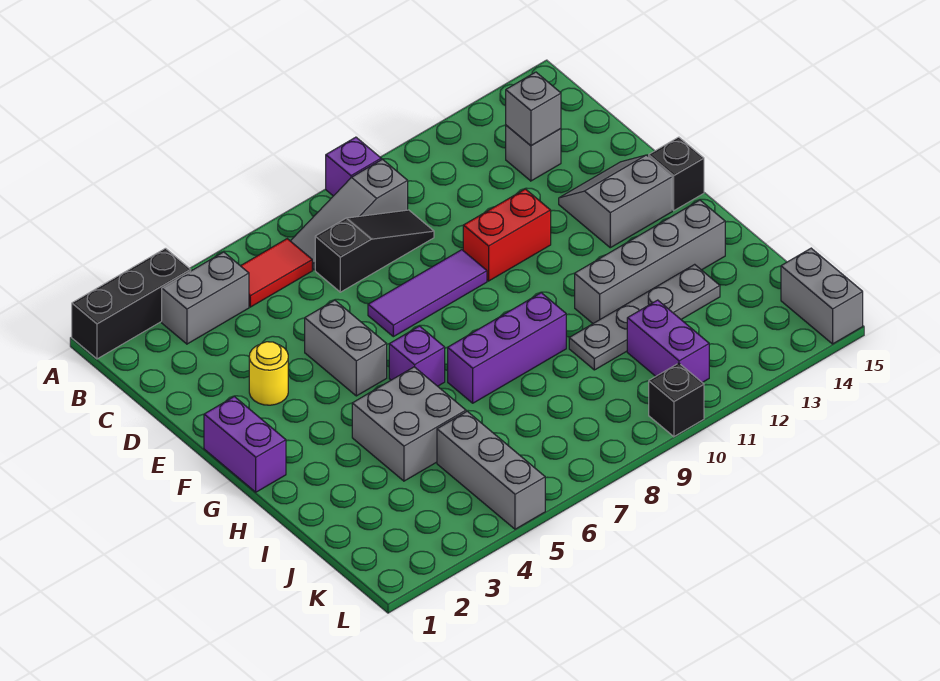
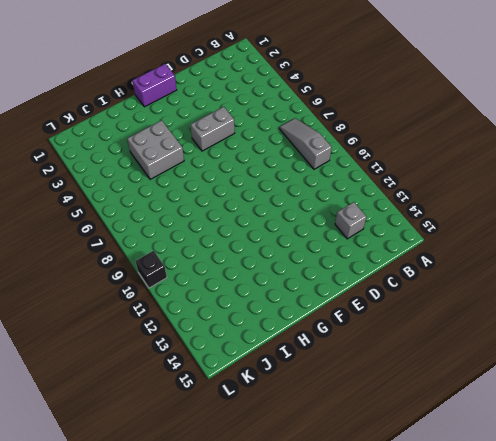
none -> black 1x3 brick [72,248,191,359]
none -> purple 1x1 brick [326,137,381,196]
none -> grey 1x2 brick [162,252,249,344]

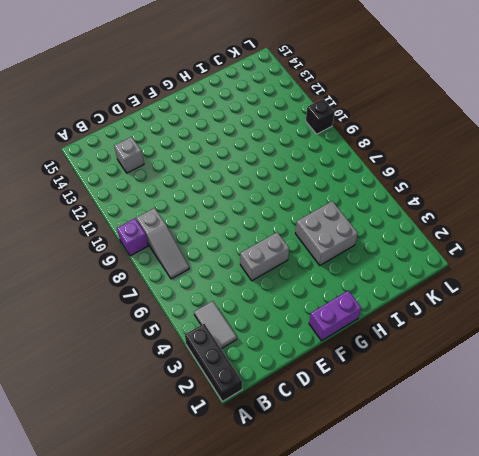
grey 1x2 tile [194,301,237,349] -> grey 1x2 brick [162,252,249,344]
none -> red 1x2 tile [241,239,312,307]
none -> black 1x3 slope [315,210,434,292]
none -> yellow 1x1 round brick [249,342,288,405]

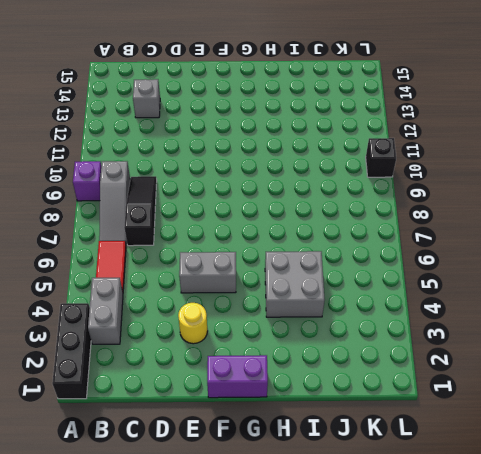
none -> purple 1x3 tile [368,250,487,337]
none -> red 1x2 brick [463,189,551,281]
none -> grey 2x2 slope [559,155,672,248]

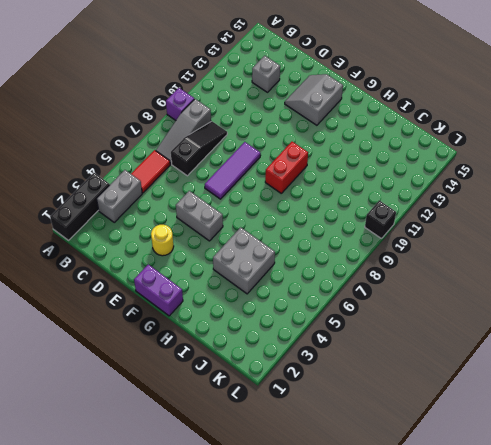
red 1x2 brick [265,142,308,193] -> red 1x2 brick moved to [463,189,551,281]
none -> black 1x1 brick [649,137,704,210]
none -> purple 1x1 brick [389,326,445,386]
none -> purple 1x3 brick [448,293,566,403]

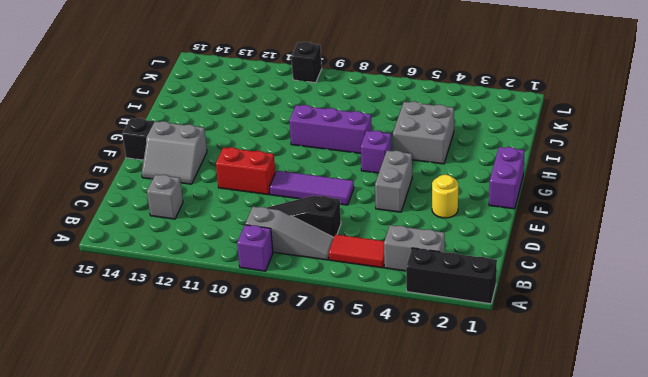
none -> grey 1x4 brick [575,200,725,323]
none -> grey 1x4 plate [569,264,720,370]
none -> grey 1x3 brick [437,411,545,529]

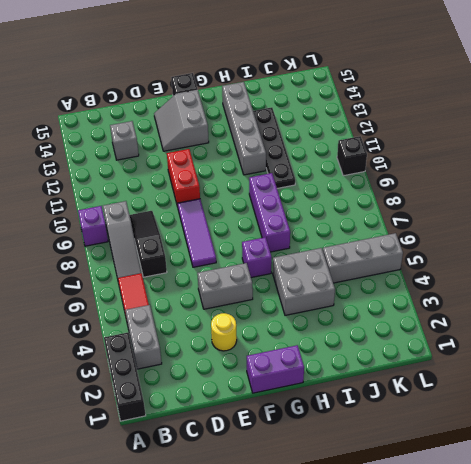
black 1x4 plate [253,107,295,188] -> grey 1x4 plate [569,264,720,370]
none -> purple 1x2 brick [627,300,709,382]
none -> grey 1x2 brick [781,248,863,344]
none -> grey 1x1 brick [506,72,561,146]

